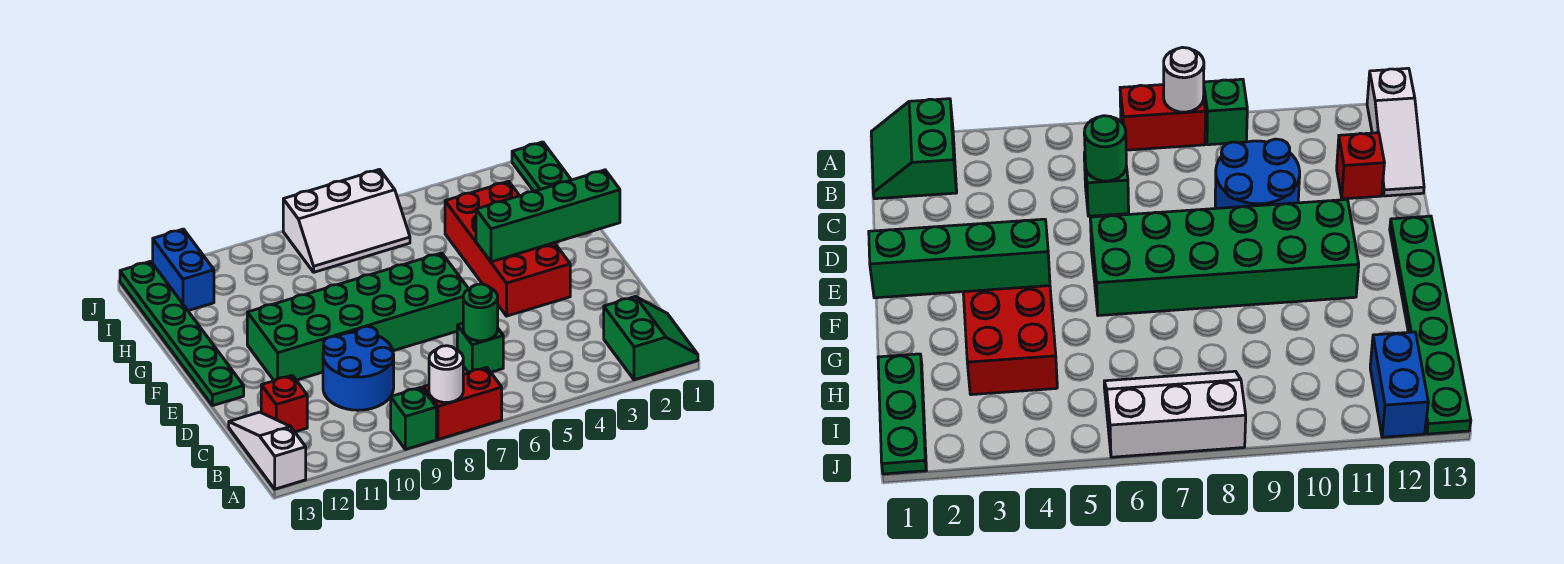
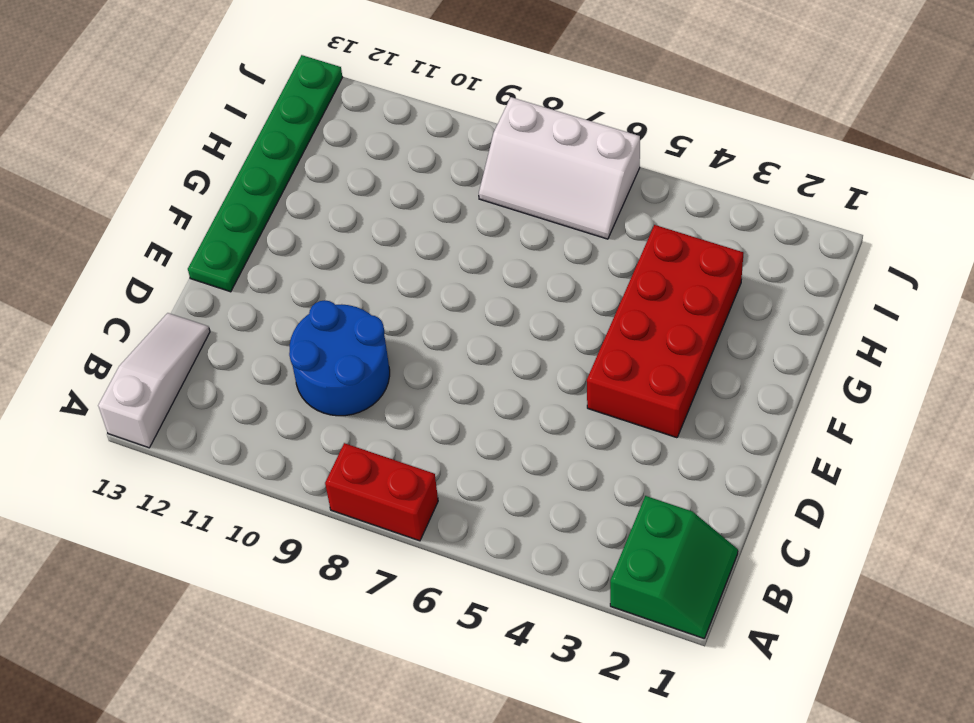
none -> green 1x1 brick [391,387,436,449]
none -> green 1x1 brick [457,324,503,373]
none -> red 1x1 brick [261,375,307,432]

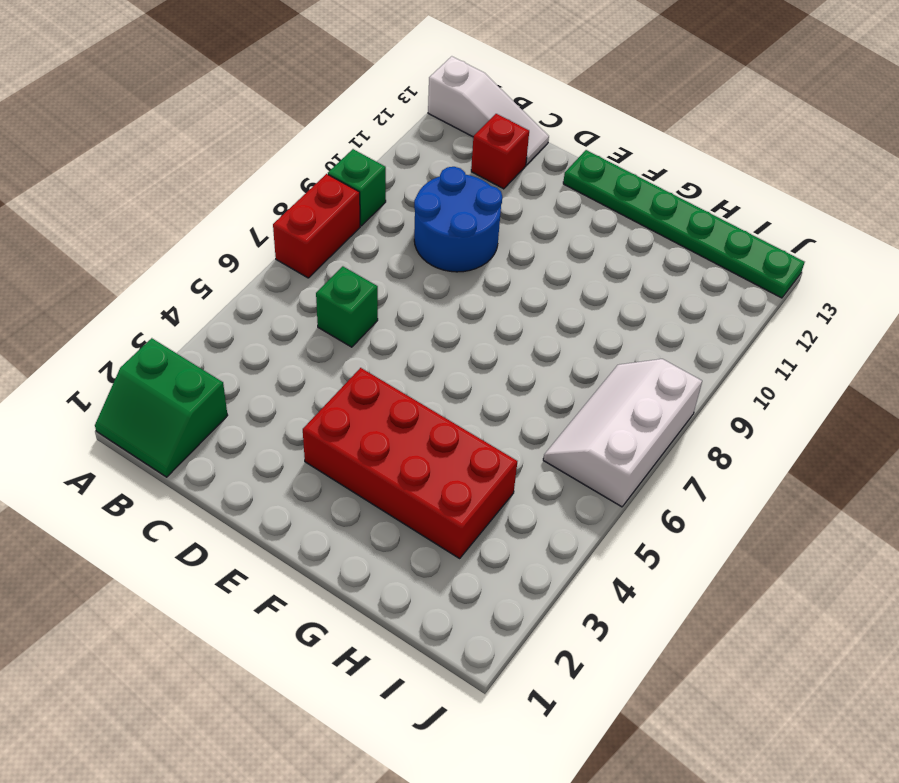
none -> green 2x6 brick [247,253,468,381]
none -> green 1x3 plate [512,142,571,191]
none -> blue 1x2 brick [153,229,214,311]

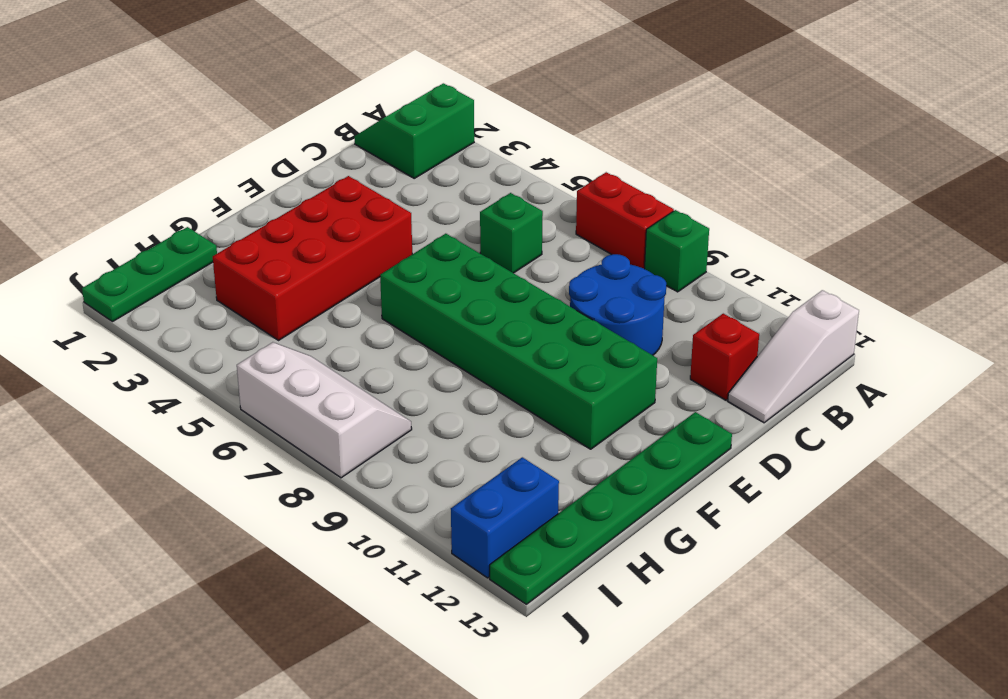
none -> white 1x1 round brick [429,346,463,402]
none -> green 1x1 round brick [463,284,498,341]
none -> green 1x4 brick [476,170,620,262]

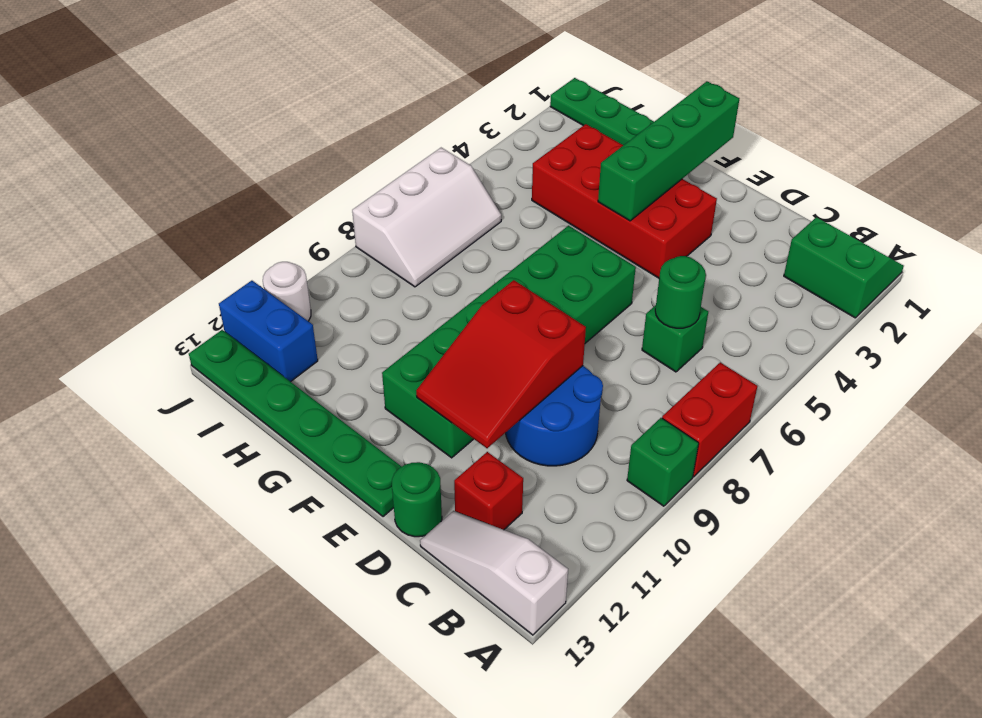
red 2x3 slope [416,280,586,448] -> none
green 1x1 round brick [392,462,442,537] -> none
white 1x1 round brick [263,262,311,321] -> white 1x1 round brick moved to [429,346,463,402]

